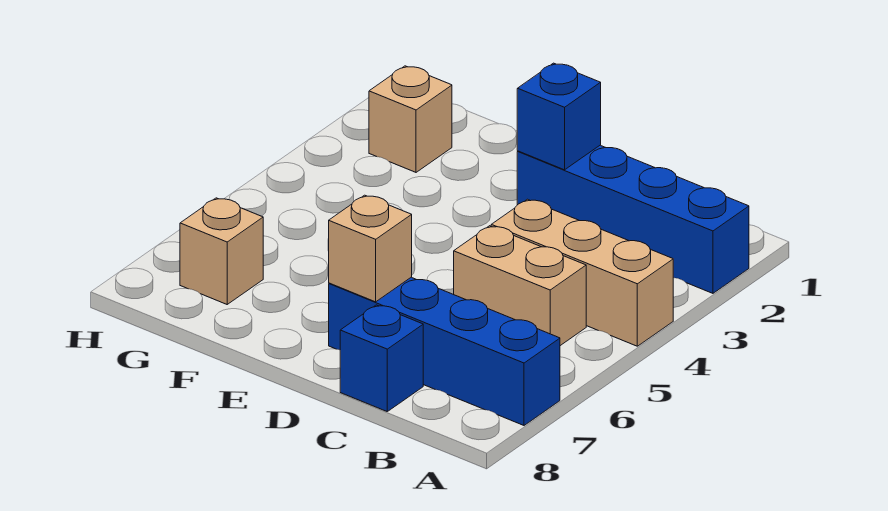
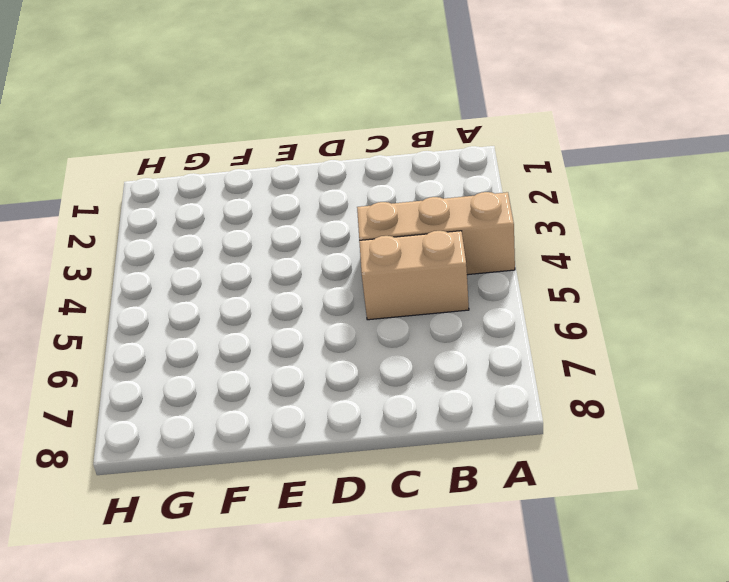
none -> blue 1x4 brick [517,145,749,293]
none -> blue 1x4 brick [329,277,560,425]

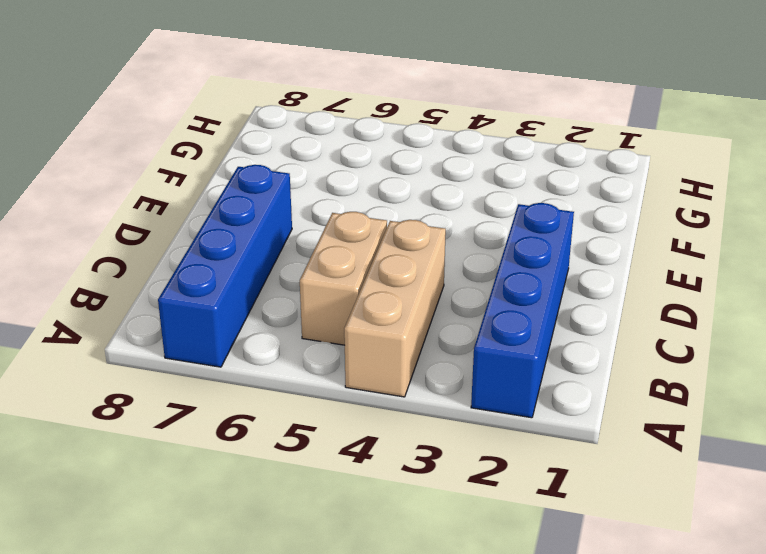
none -> blue 1x1 brick [340,305,423,411]
none -> tan 1x1 brick [369,66,452,172]

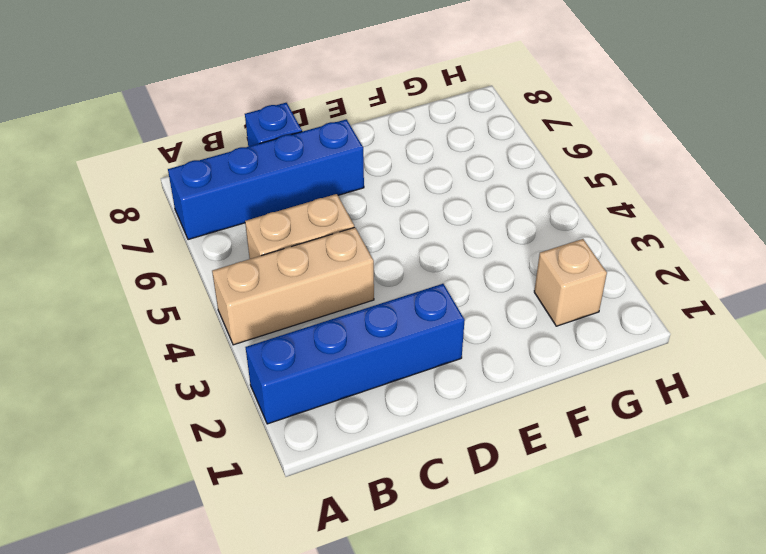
none -> tan 1x1 brick [180,198,263,304]
none -> blue 1x1 brick [517,63,601,170]

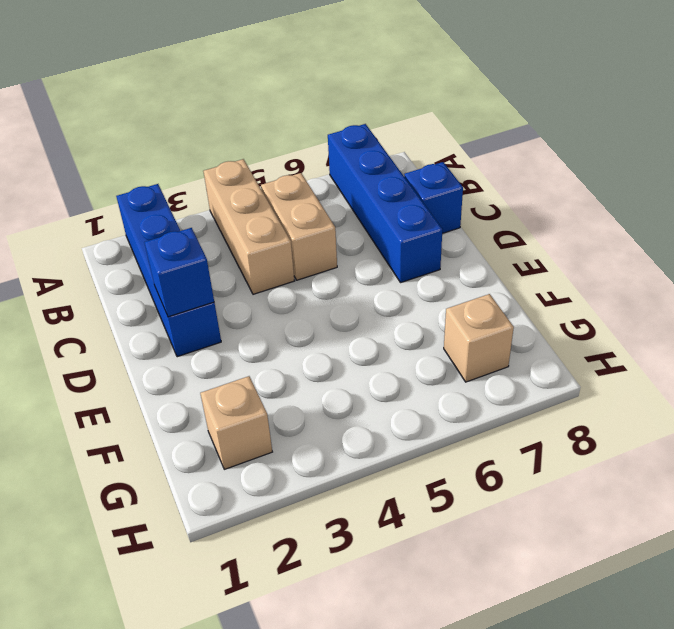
none -> tan 1x1 brick [329,195,412,302]

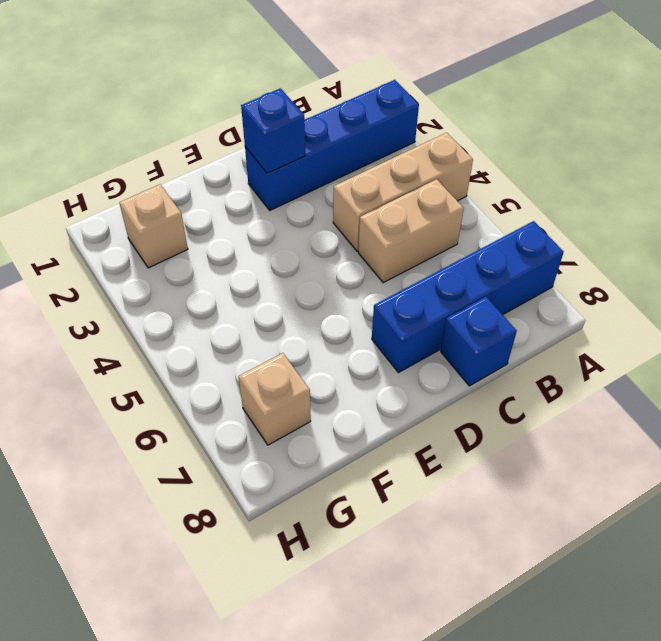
none -> tan 1x1 brick [329,195,412,302]

